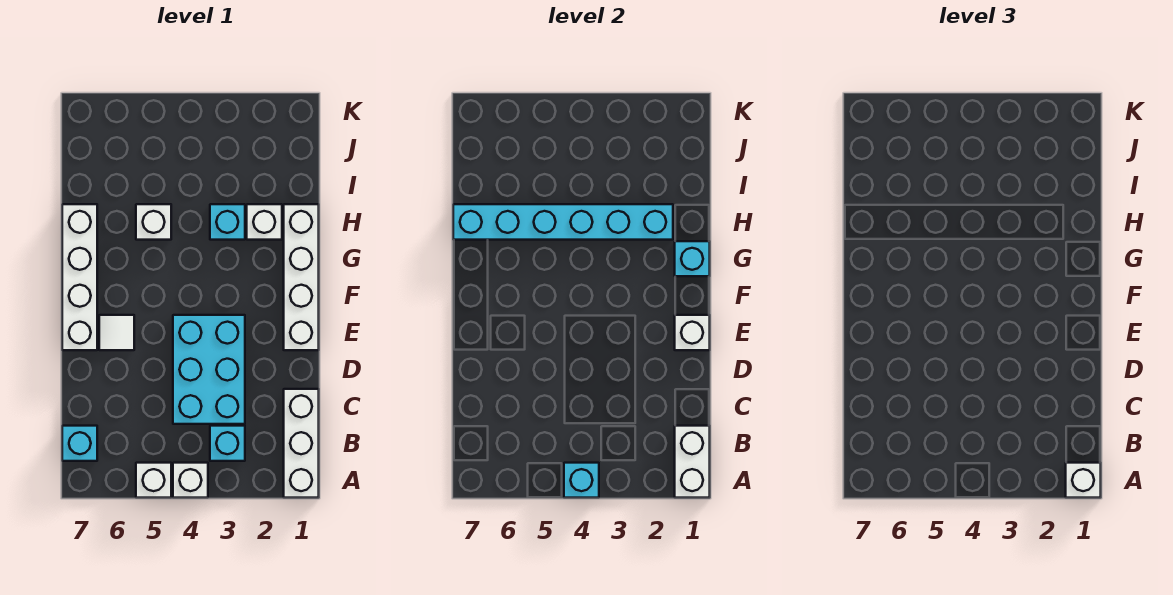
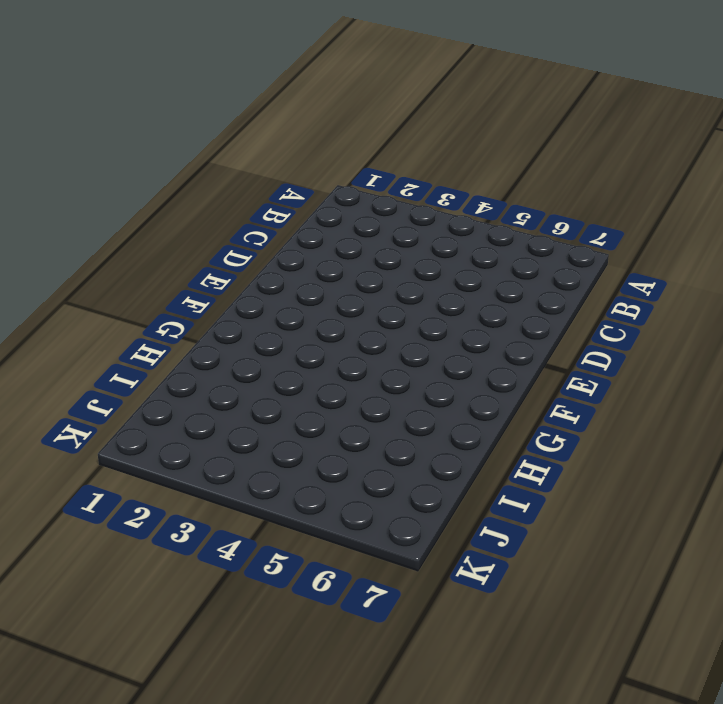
none -> white 1x3 brick [284,389,319,498]
none -> white 1x1 brick [173,463,208,498]
none -> white 1x1 brick [136,463,171,498]

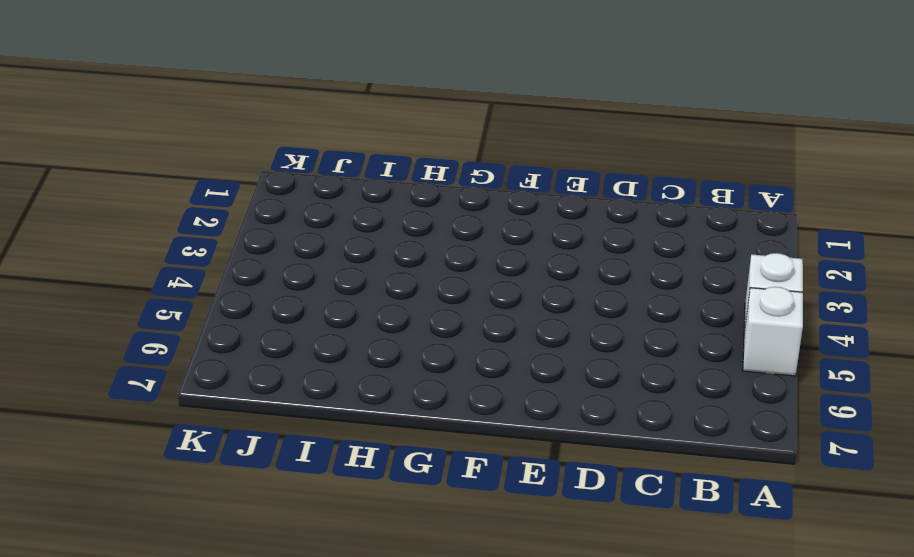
none -> white 1x3 brick [284,389,319,498]
none -> cyan 1x1 brick [210,426,245,461]
none -> cyan 1x1 brick [62,426,97,461]

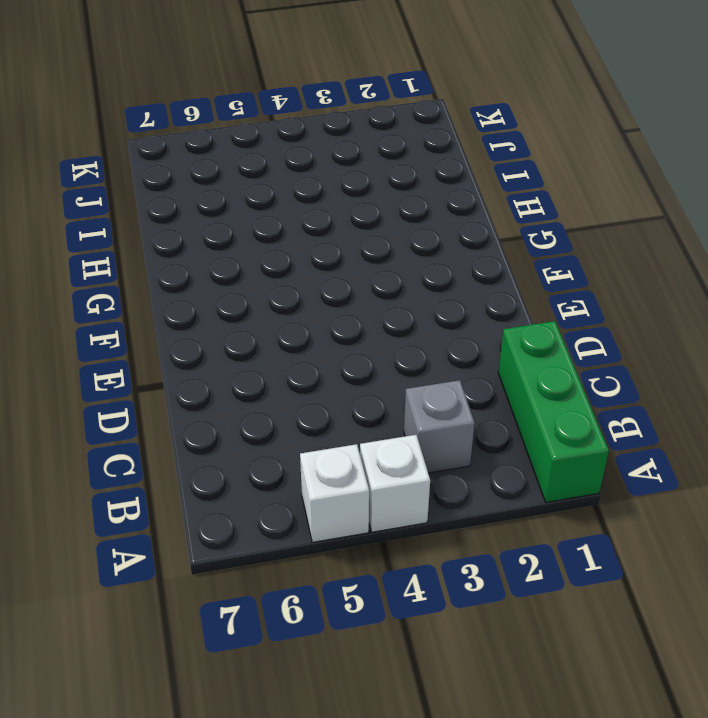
green 1x3 brick [498,321,609,502] -> white 1x3 brick [284,389,319,498]
grey 1x1 brick [404,380,475,473] -> cyan 1x1 brick [210,426,245,461]
none -> cyan 1x1 brick [62,426,97,461]
none -> cyan 2x3 brick [173,315,245,424]
none -> white 1x4 brick [284,204,319,350]

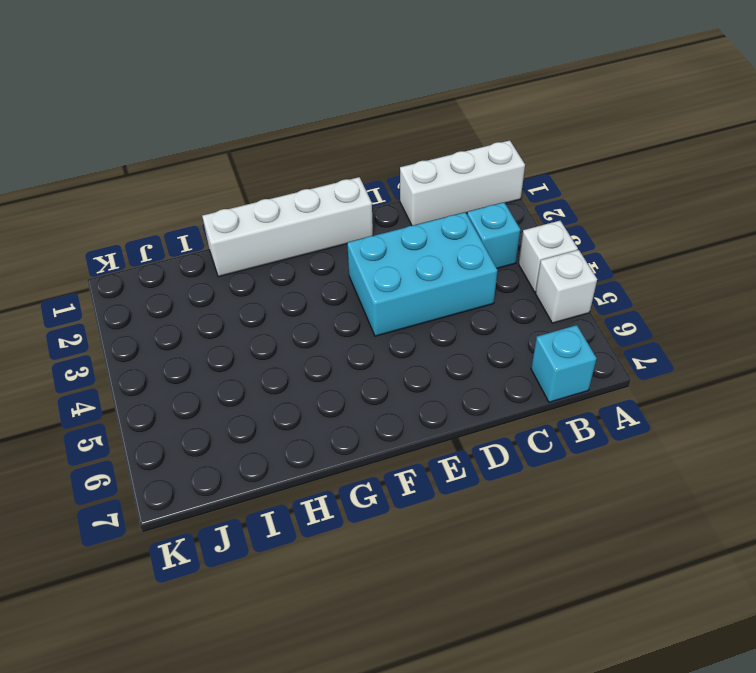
none -> white 1x1 tile [99,315,134,350]
none -> white 1x4 brick [62,204,97,350]
none -> white 1x1 brick [247,204,282,240]

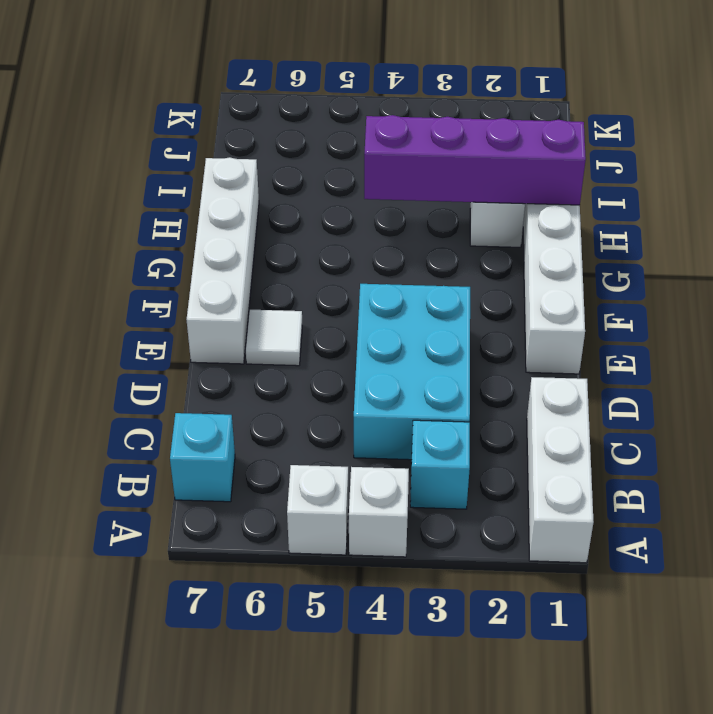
purple 1x4 brick [364,115,586,205] -> cyan 1x6 brick [453,204,673,240]
none -> cyan 1x1 brick [210,204,245,240]
none -> white 1x1 brick [136,204,171,240]
none -> white 1x2 brick [675,426,710,498]

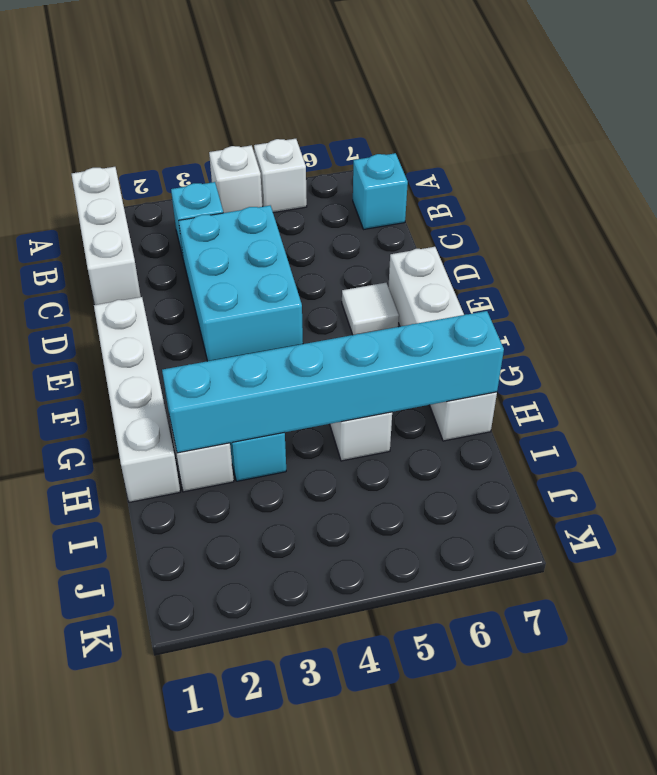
none -> white 1x2 brick [675,426,710,498]
none -> cyan 1x1 brick [564,463,599,498]
none -> white 1x1 brick [675,315,710,350]

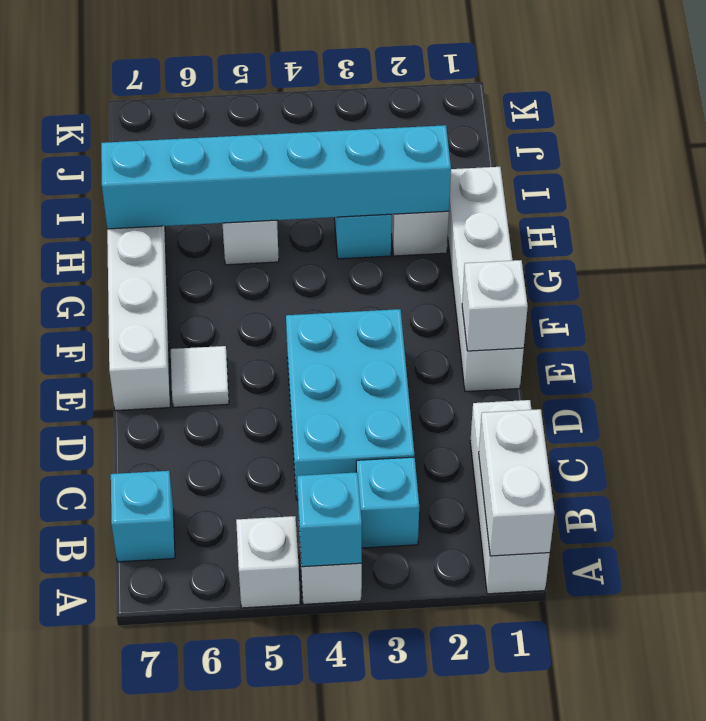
none -> cyan 1x1 brick [675,241,710,276]
none -> white 1x1 brick [1066,463,1101,498]

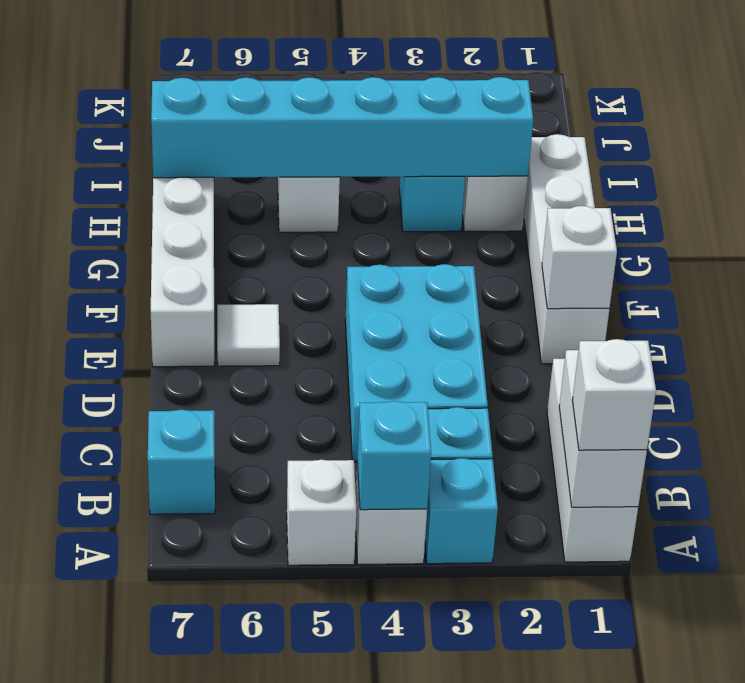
cyan 1x1 brick [425,458,498,564] -> cyan 1x1 brick moved to [675,241,710,276]

